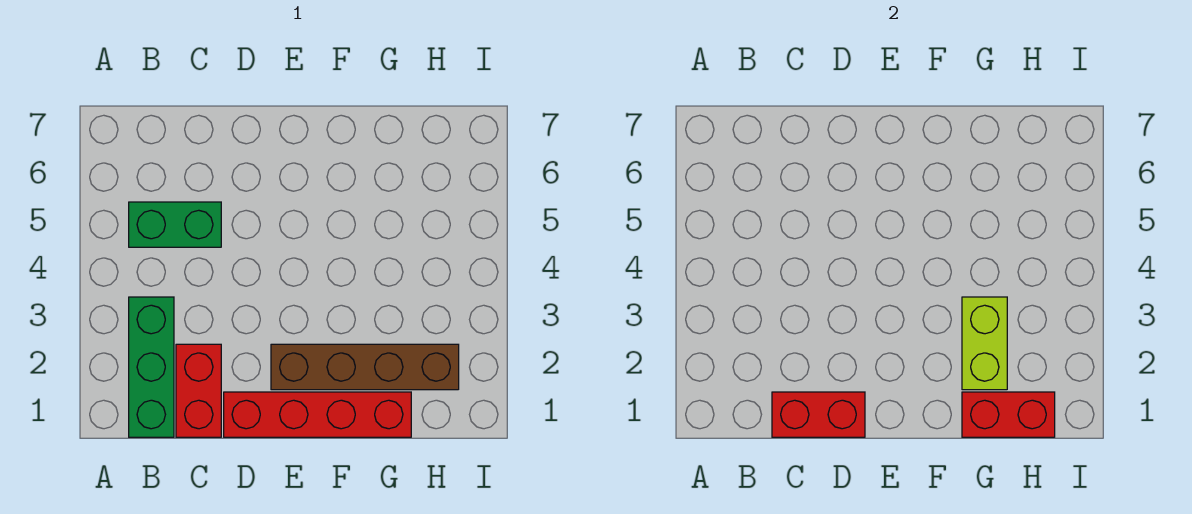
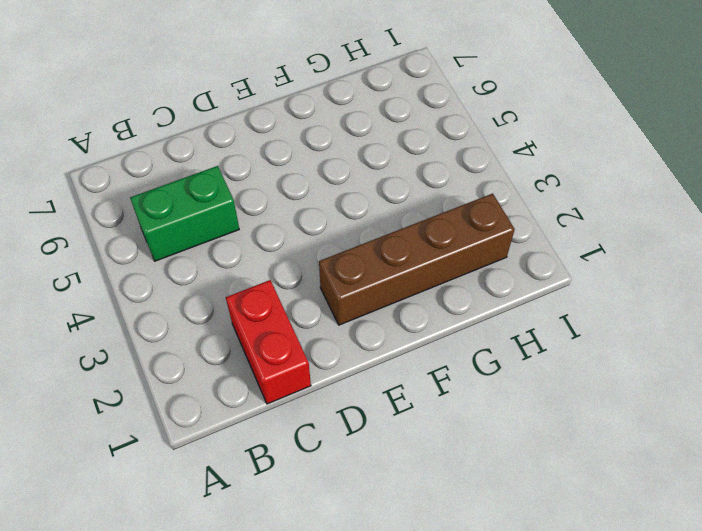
none -> green 1x3 brick [129,297,174,437]
none -> red 1x4 brick [224,392,411,437]

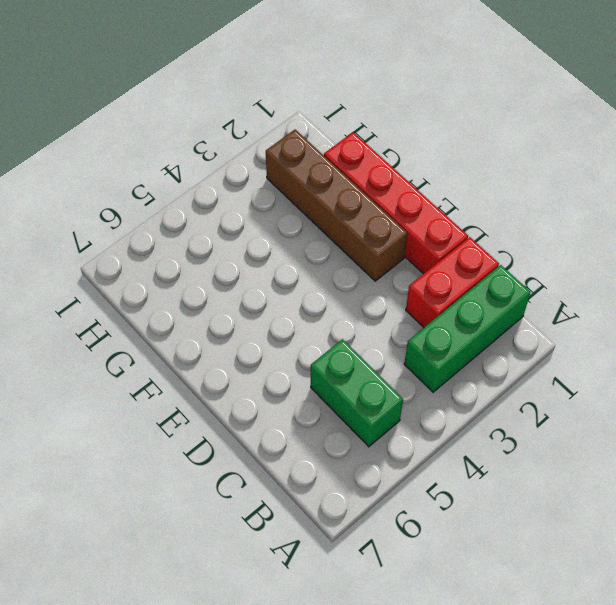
none -> red 1x2 brick [772,392,865,437]
none -> red 1x2 brick [962,392,1055,437]

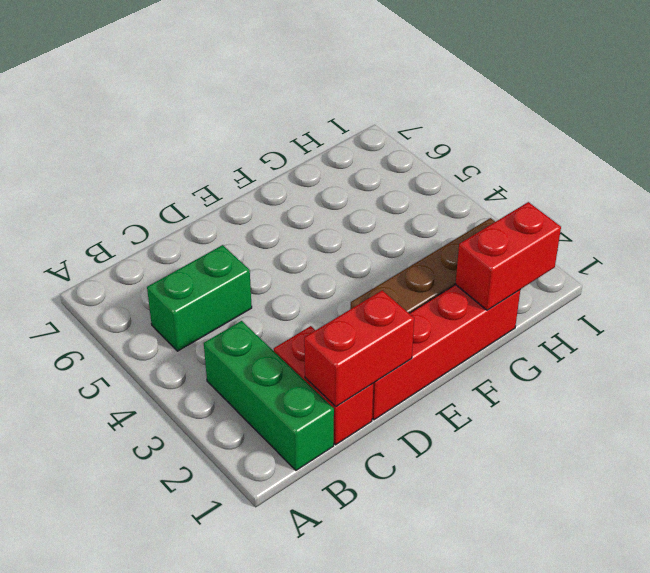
none -> lime 1x2 brick [962,297,1007,390]

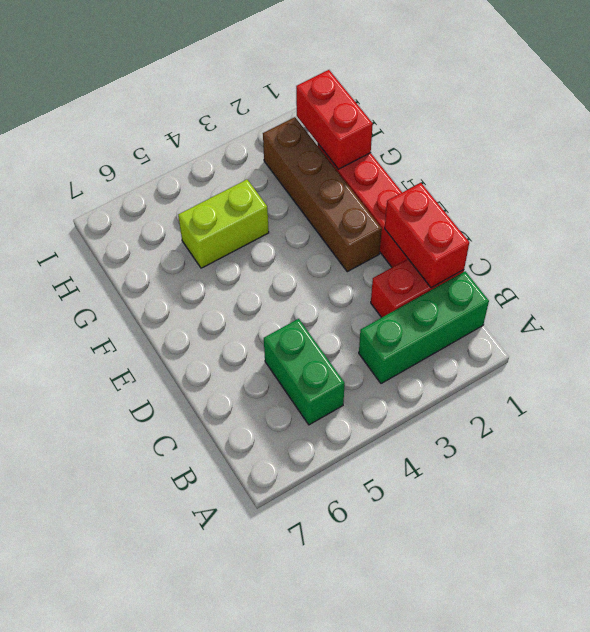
lime 1x2 brick [178,180,269,268] -> lime 1x2 brick moved to [962,297,1007,390]

